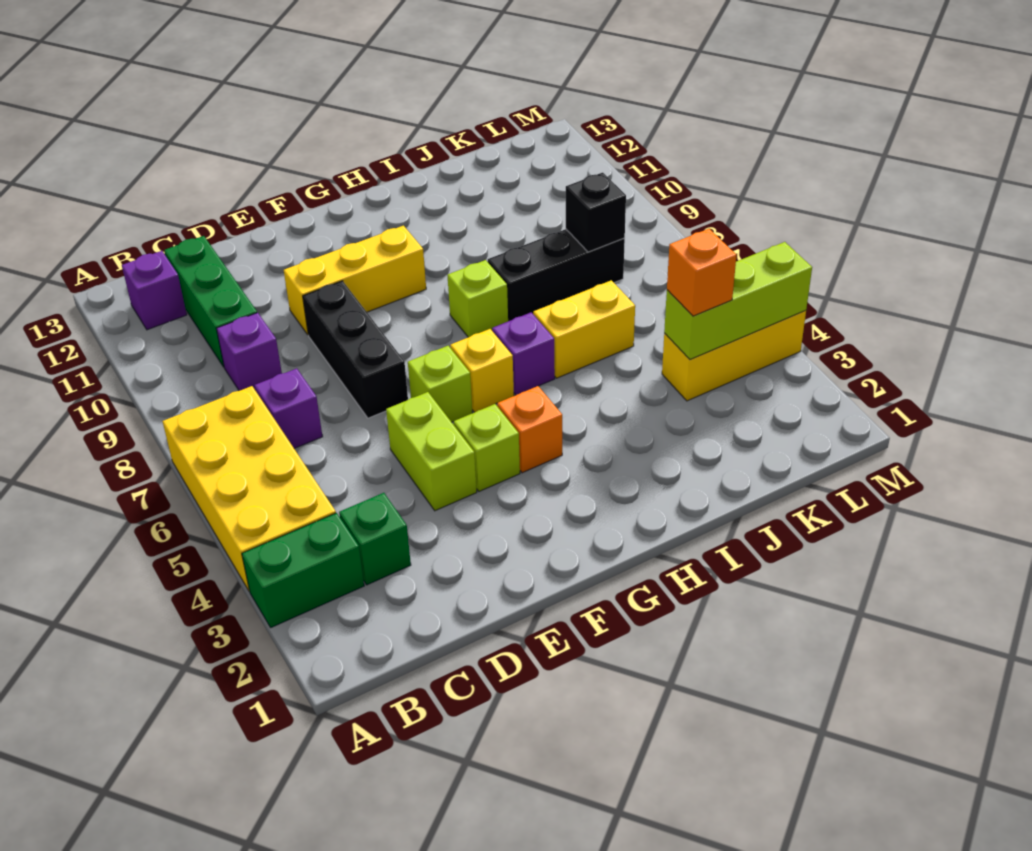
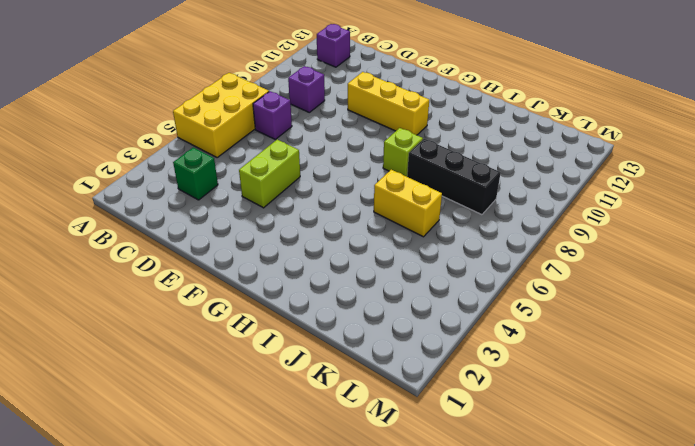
yellow 2x3 brick [173,73,269,157] -> yellow 2x4 brick [163,386,336,592]
none -> green 1x2 brick [242,513,364,628]
none -> green 1x3 brick [164,236,257,367]
none -> black 1x3 brick [303,281,408,418]

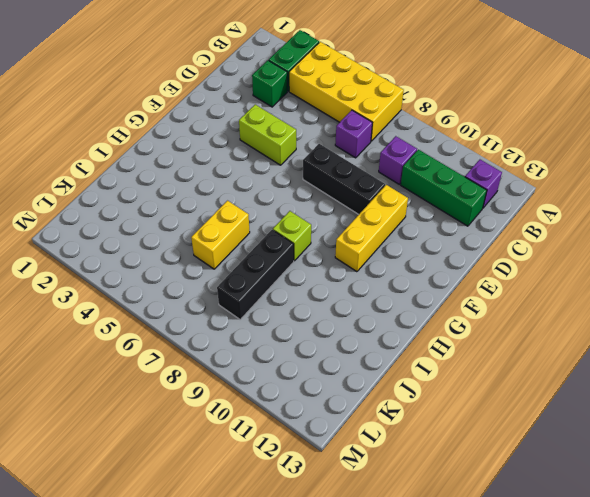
none -> lime 1x1 brick [453,404,520,491]
none -> lime 1x1 brick [408,346,472,422]
none -> orange 1x1 brick [497,386,562,473]

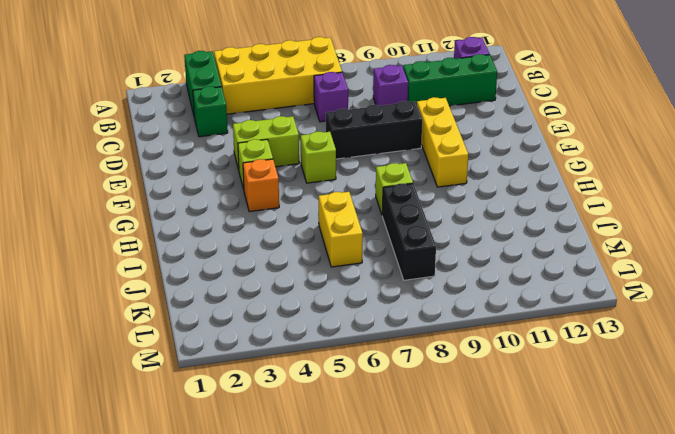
none -> yellow 1x1 brick [450,329,514,412]
none -> purple 1x1 brick [492,312,555,395]
none -> yellow 1x3 brick [662,310,806,401]

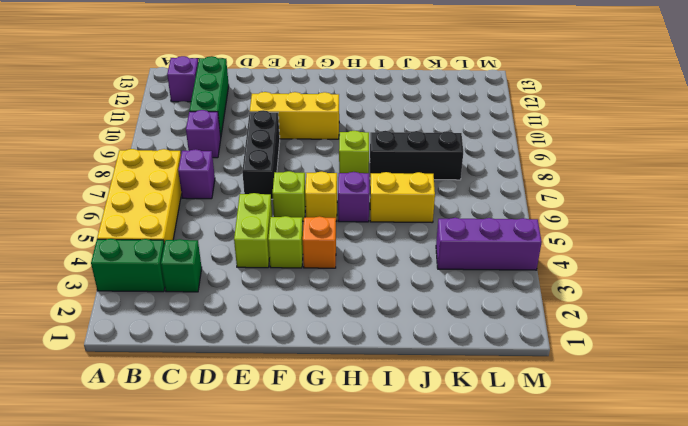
purple 1x3 brick [436,218,542,270] -> yellow 1x3 brick [662,310,806,401]
none -> lime 1x3 brick [664,242,812,359]
none -> black 1x1 brick [566,173,626,252]
none -> orange 1x1 brick [667,229,736,316]

